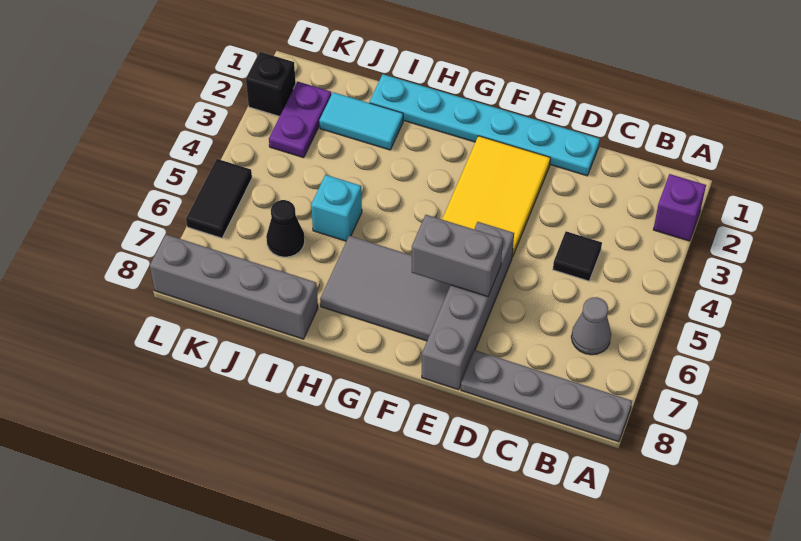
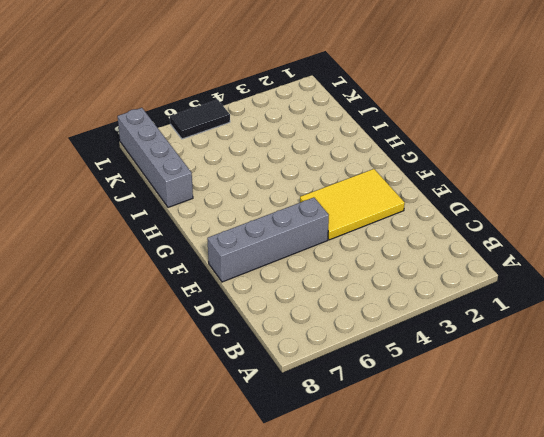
none -> purple 1x1 brick [653,174,706,241]
none -> grey 1x4 plate [461,350,632,442]
none -> grey 1x1 cone [571,297,611,355]

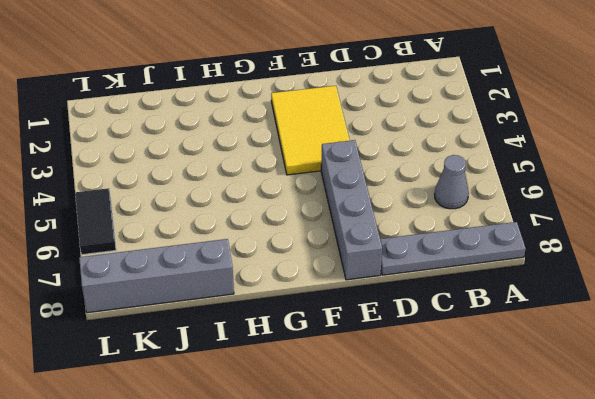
none -> purple 1x1 brick [653,174,706,241]
none -> black 1x1 tile [553,231,602,281]
none -> cyan 1x6 plate [370,74,600,176]

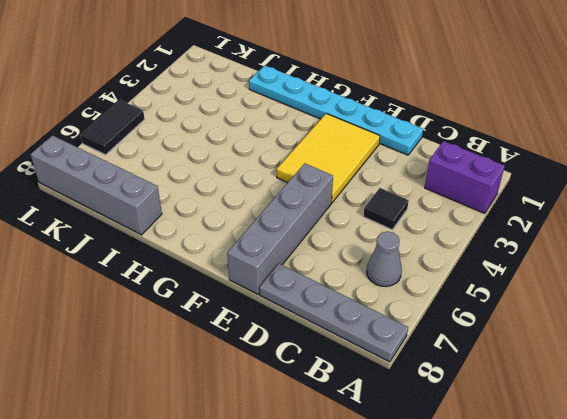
purple 1x2 brick [425,141,505,213] -> purple 1x1 brick [653,174,706,241]
none -> grey 2x3 tile [320,236,450,341]
none -> cyan 1x2 tile [319,92,403,150]
none -> cyan 1x1 brick [311,175,362,241]

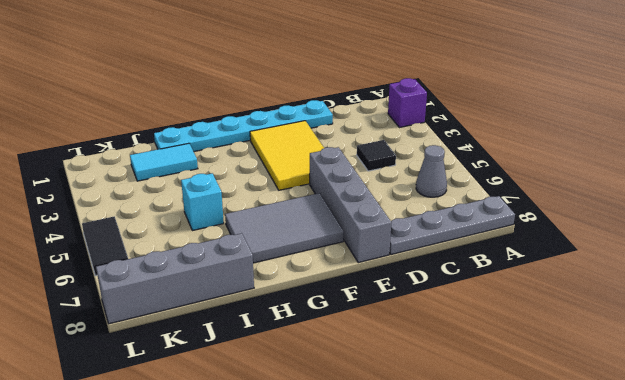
none -> black 1x1 cone [266,200,305,257]
none -> purple 1x2 plate [269,81,331,158]
none -> black 1x1 brick [246,52,296,116]

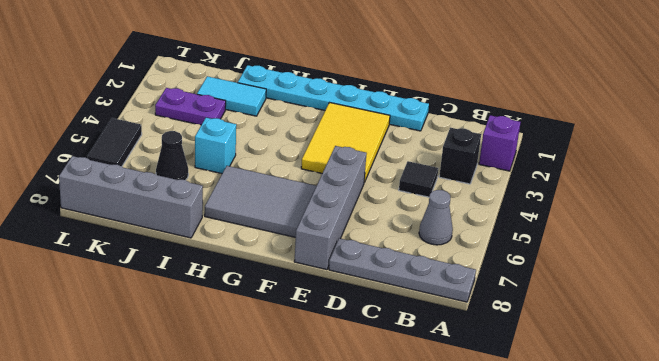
black 1x1 brick [439,128,481,184] -> black 1x1 brick moved to [246,52,296,116]
purple 1x2 plate [155,88,226,125] -> purple 1x2 plate turned to [269,81,331,158]
none -> grey 1x2 brick [412,215,503,297]

